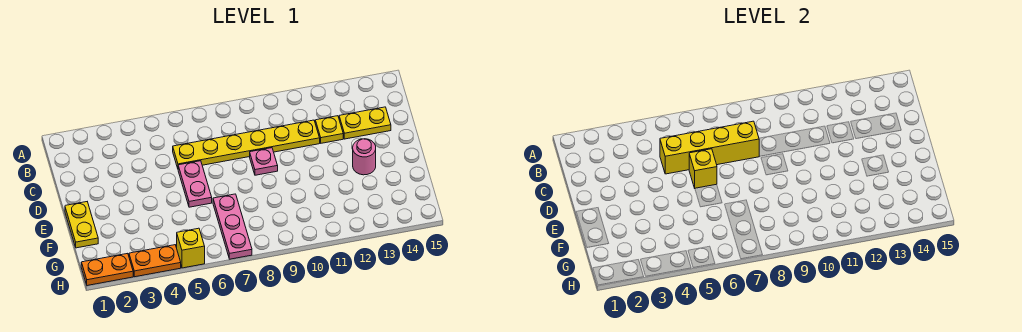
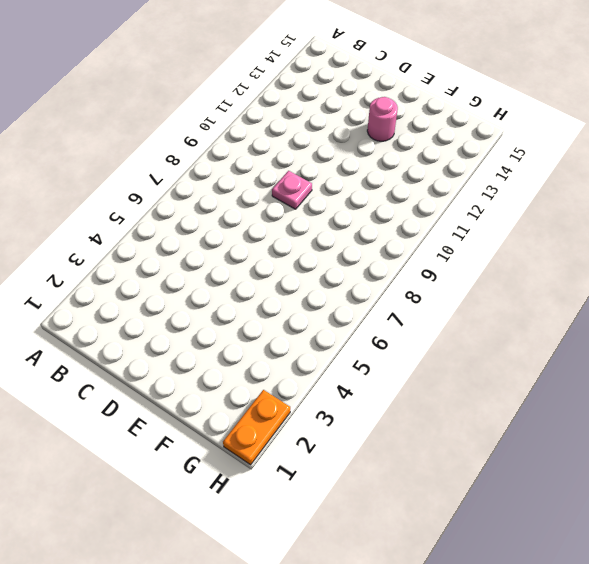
none -> yellow 1x6 plate [173,120,320,168]
none -> yellow 1x1 plate [315,116,343,143]
none -> yellow 1x2 plate [339,107,391,139]

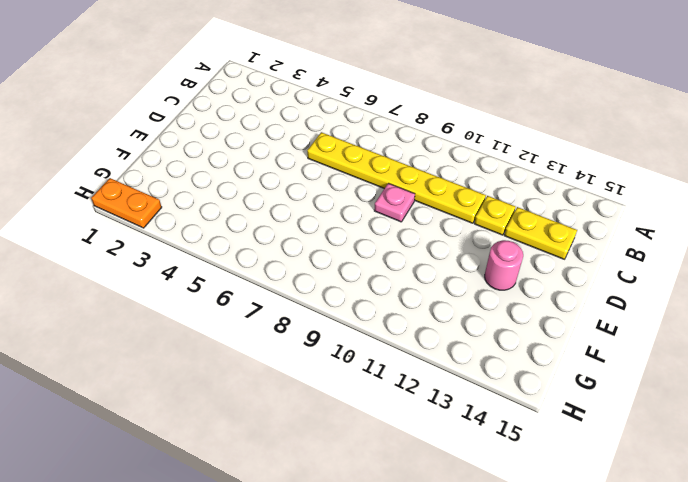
none -> pink 1x2 plate [178,161,212,207]
none -> yellow 1x2 plate [65,202,98,248]
none -> pink 1x3 plate [213,194,252,259]

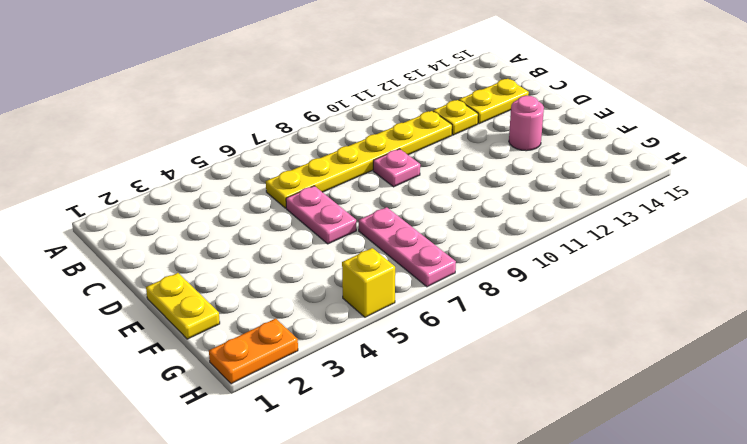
none -> orange 1x2 plate [129,245,181,277]
none -> yellow 1x4 brick [660,121,759,174]
none -> yellow 1x1 brick [689,149,717,188]

